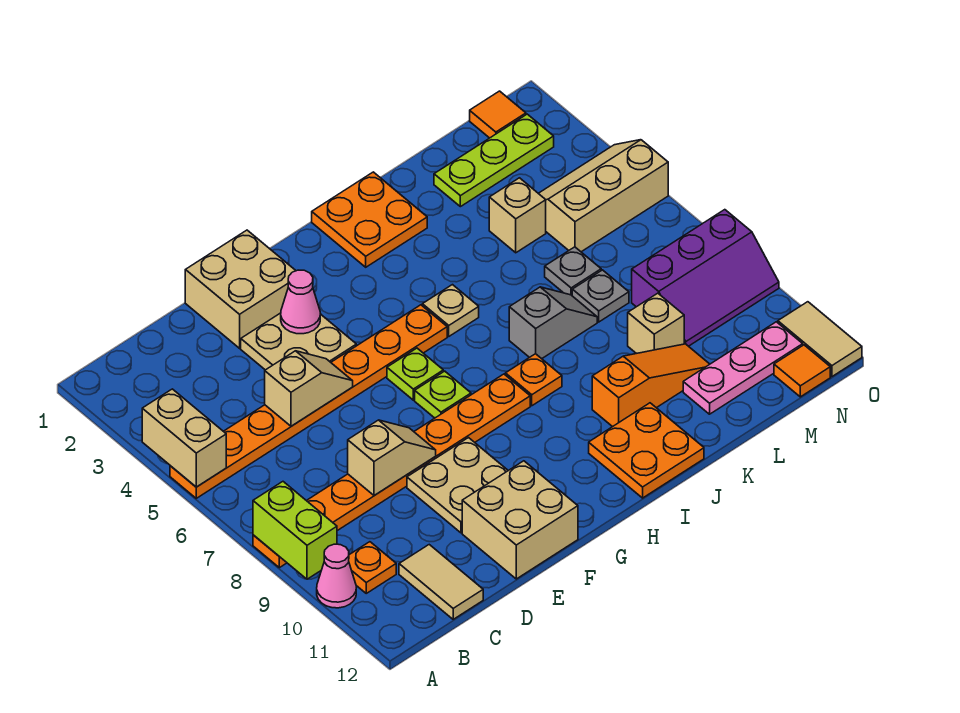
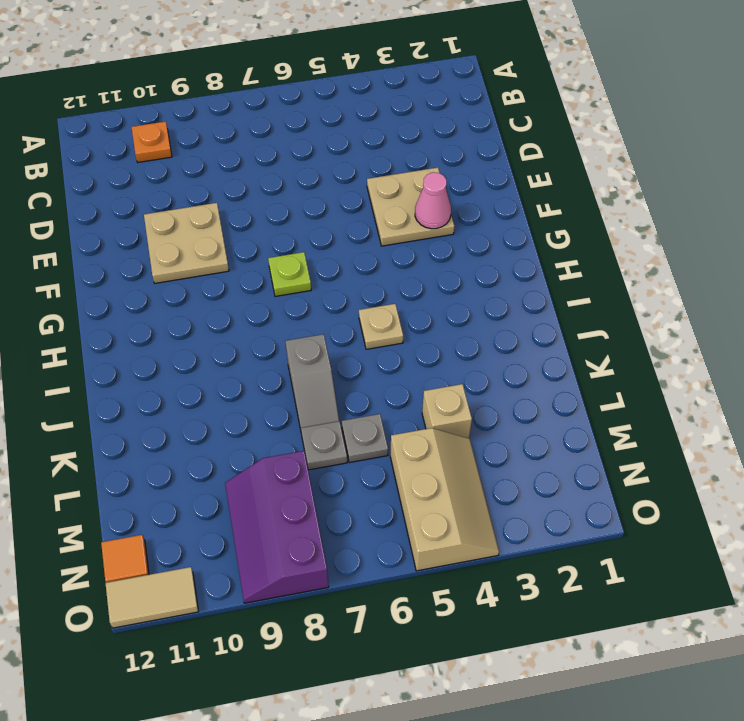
none -> orange 1x8 plate [170,305,447,498]
none -> orange 1x8 plate [253,374,530,568]
none -> pink 1x1 cone [317,544,356,608]
none -> tan 1x2 tile [399,545,483,619]

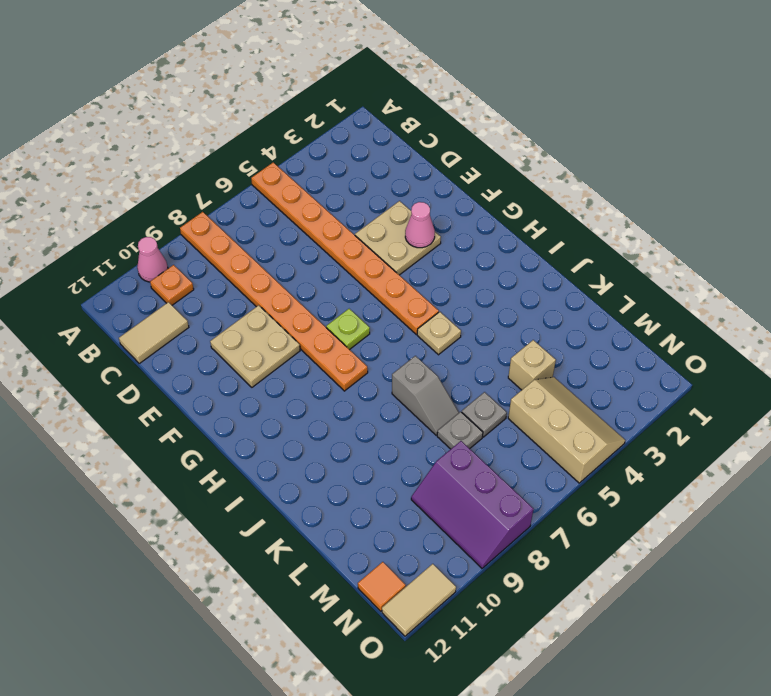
none -> tan 2x2 brick [185,230,296,348]
none -> tan 2x2 brick [462,461,578,579]
none -> lime 1x1 plate [387,348,443,400]
none -> orange 2x2 plate [312,172,427,267]

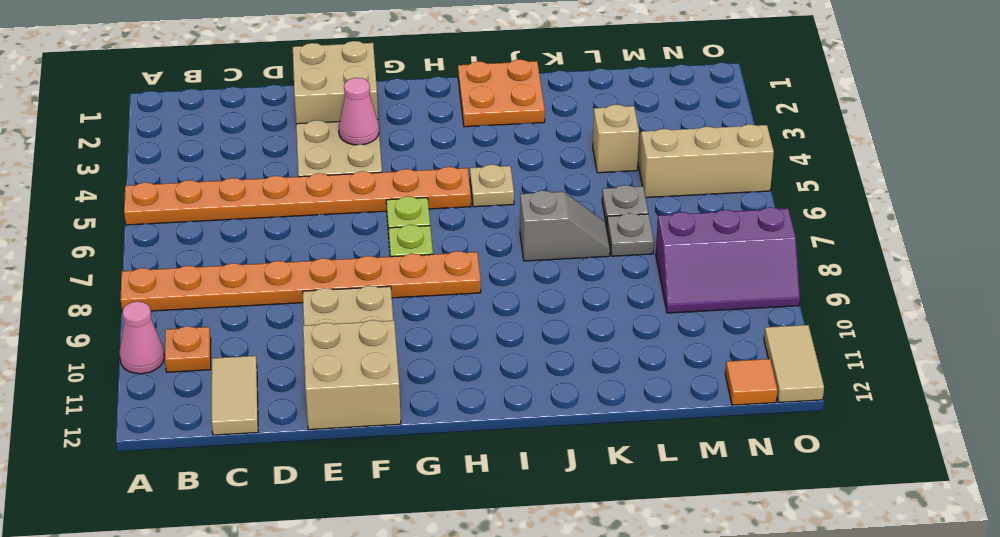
none -> orange 1x1 plate [505,354,562,406]
none -> orange 2x2 plate [589,403,704,498]
none -> orange 1x3 slope [592,344,710,427]
none -> lime 1x3 plate [434,114,554,207]

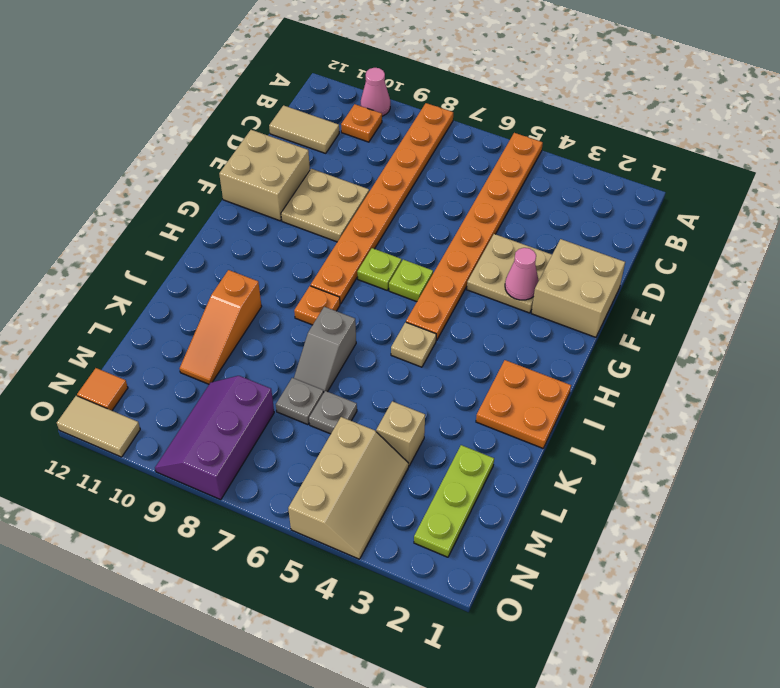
none -> orange 2x2 plate [589,403,704,498]
none -> tan 1x1 brick [628,293,684,354]
none -> pink 1x3 plate [683,322,803,414]
none -> orange 1x1 tile [470,91,526,138]

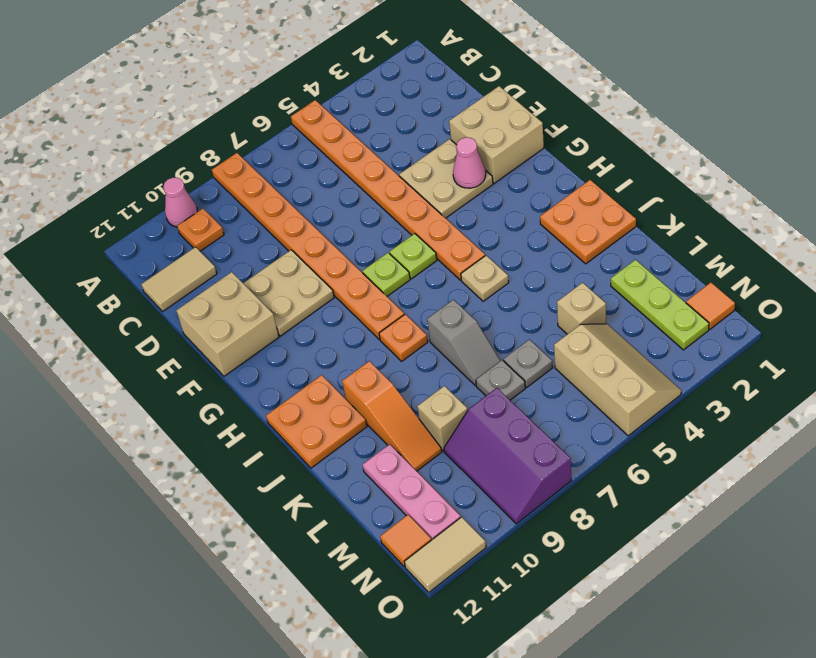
none -> tan 1x2 brick [142,389,226,487]
none -> lime 1x2 brick [253,482,337,579]
none -> tan 1x2 slope [265,351,353,426]
none -> tan 1x2 slope [348,420,436,496]

